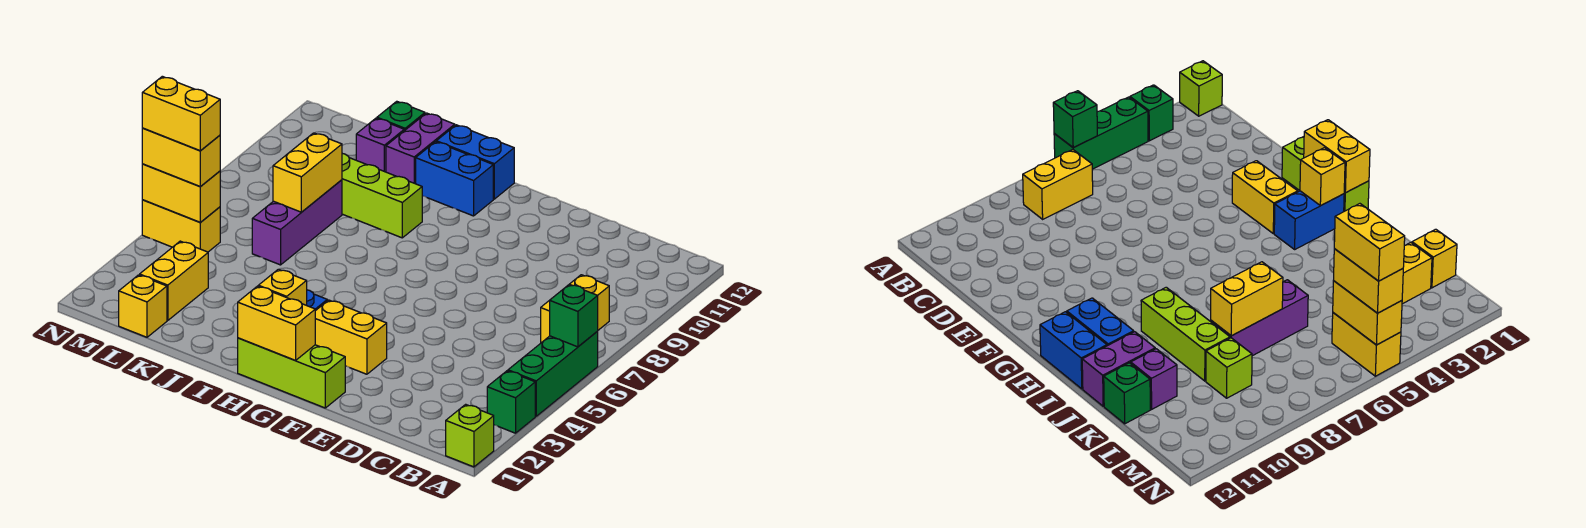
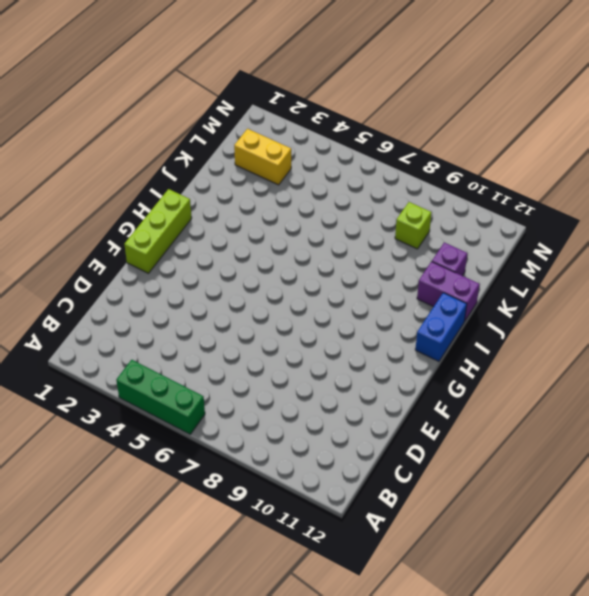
none -> lime 1x1 brick [446,404,494,467]
none -> green 1x1 brick [487,371,535,433]
none -> yellow 1x2 brick [541,275,609,343]

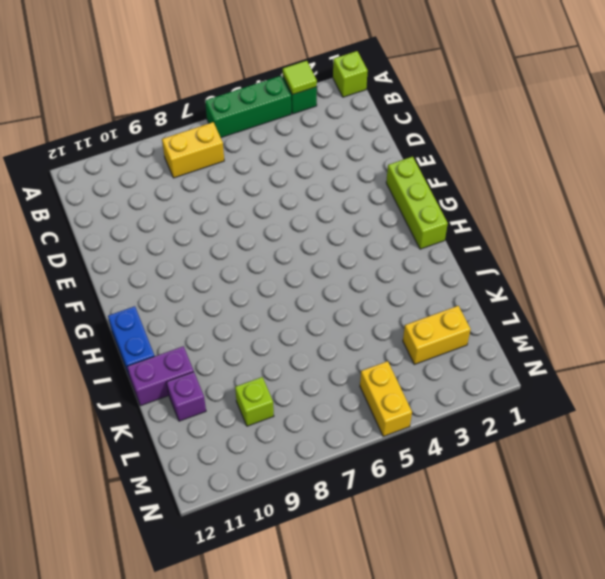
lime 1x1 tile [283,61,317,95] -> none
none -> yellow 1x2 brick [315,300,387,374]
none -> blue 1x2 brick [1274,191,1344,249]
none -> blue 1x2 brick [416,142,493,216]

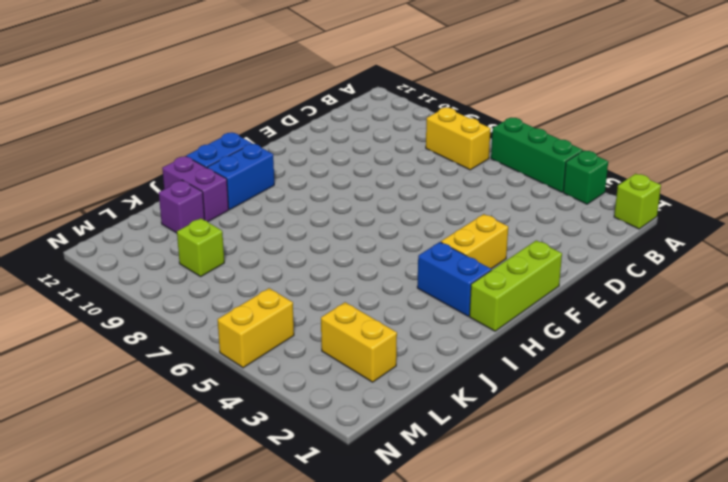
none -> lime 1x3 brick [342,153,422,238]
none -> purple 1x3 brick [252,180,342,265]
none -> green 1x1 brick [377,101,425,131]

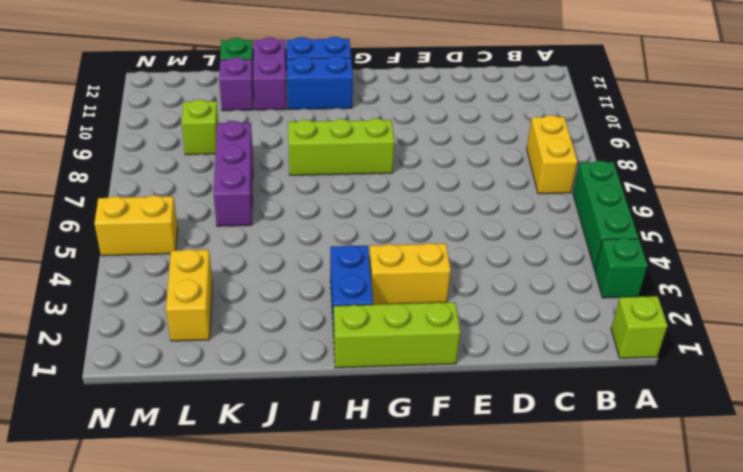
lime 1x3 brick [288,118,394,175] -> lime 1x3 brick moved to [342,153,422,238]
none -> yellow 1x1 brick [119,275,167,337]
none -> green 1x1 brick [550,284,598,347]
none -> yellow 1x2 brick [238,286,315,360]

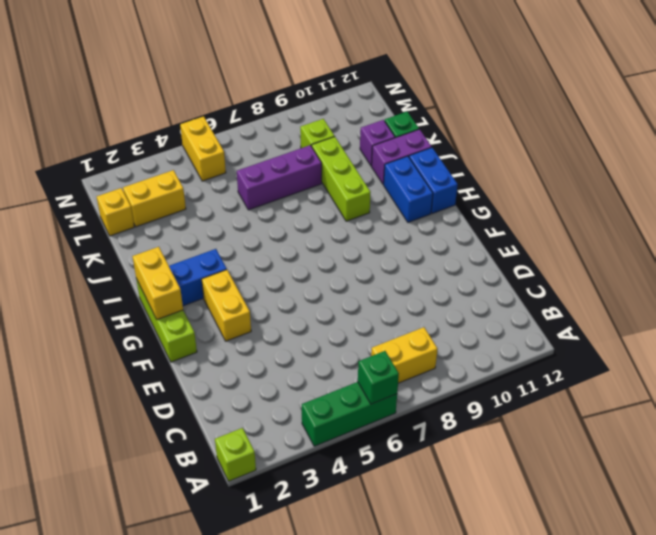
none -> green 1x1 brick [487,371,535,433]
none -> yellow 1x1 brick [258,269,307,305]
none -> yellow 1x2 brick [273,133,342,212]

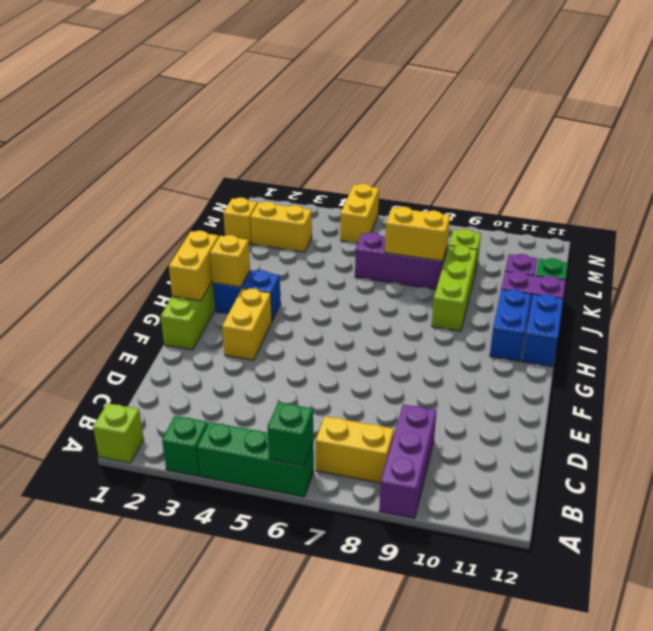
purple 1x3 brick [379,405,437,518] -> none
none -> yellow 1x2 brick [142,164,220,222]
none -> yellow 1x2 brick [142,128,220,187]
none -> yellow 1x2 brick [142,76,220,151]

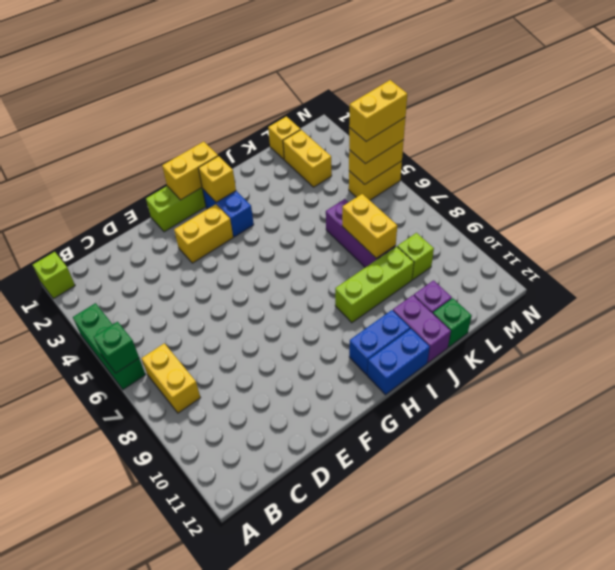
none -> green 1x1 brick [487,371,535,433]

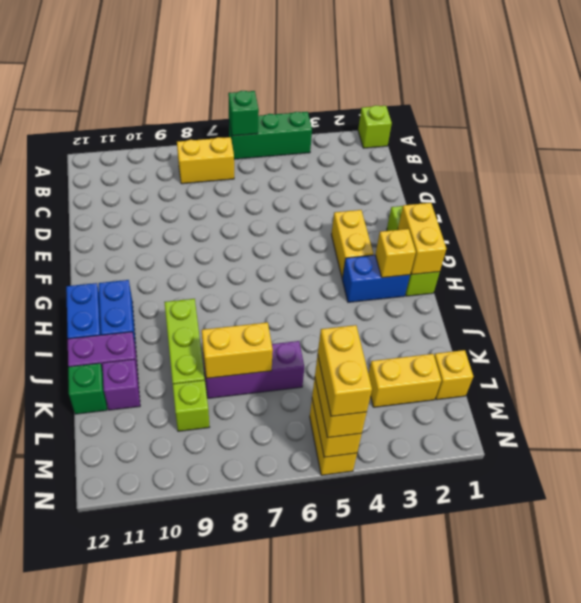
none -> green 1x1 brick [487,371,535,433]

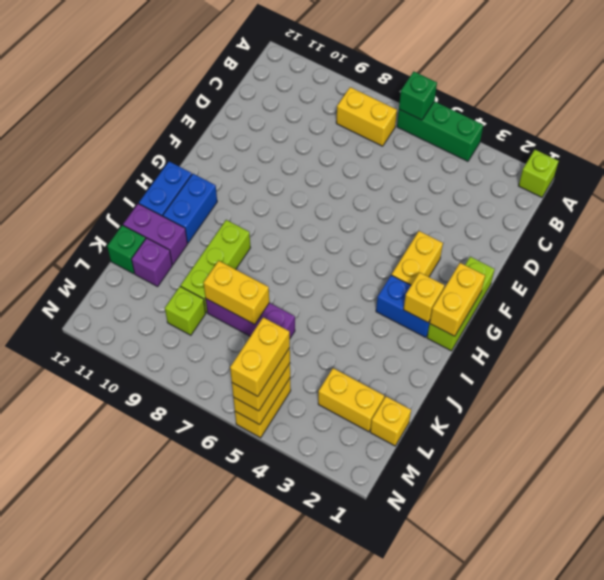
none -> green 1x1 brick [487,371,535,433]

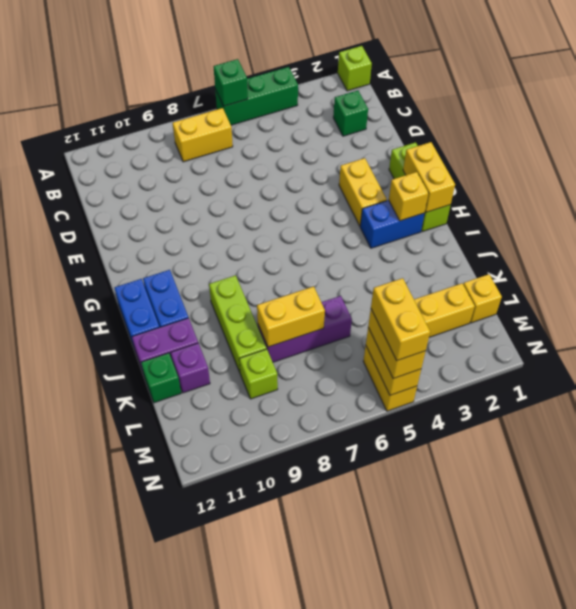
green 1x1 brick [333,91,368,136] -> green 1x1 brick moved to [487,371,535,433]

